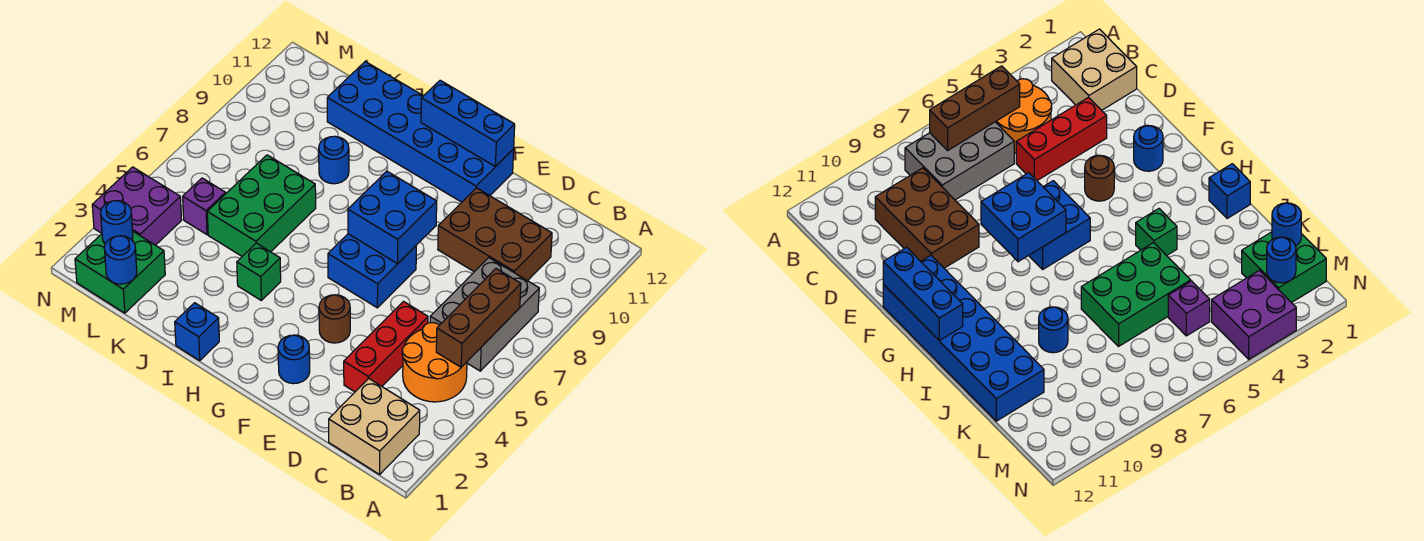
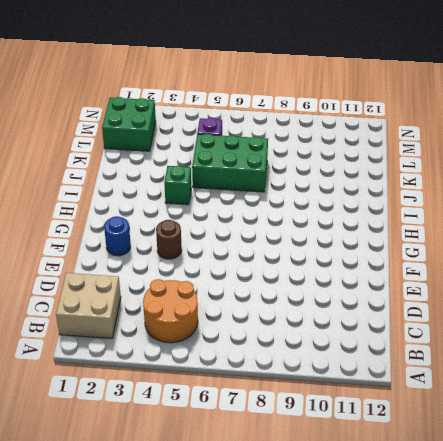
none -> grey 2x3 brick [430,258,539,371]
none -> brown 2x3 brick [438,188,552,281]
none -> red 1x3 brick [344,302,428,392]

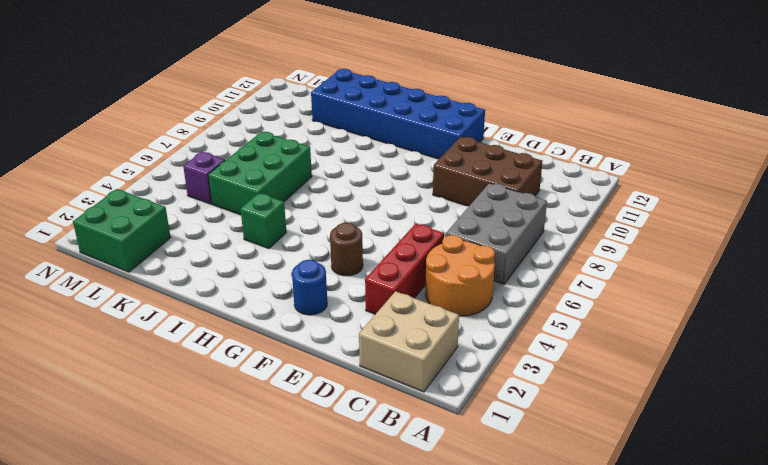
none -> blue 2x2 brick [328,234,416,308]
none -> blue 1x1 brick [175,303,219,360]
none -> blue 1x1 round brick [319,136,349,184]

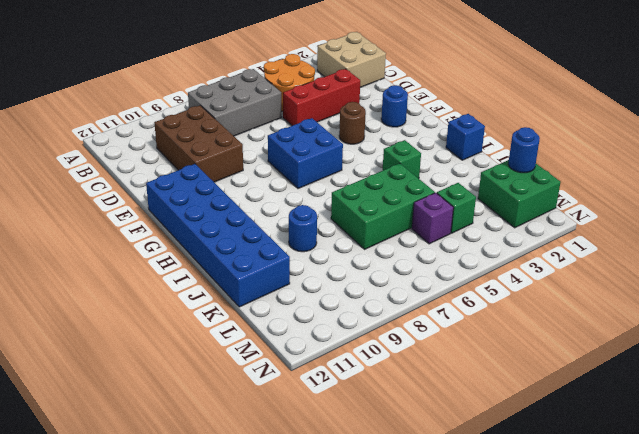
green 1x1 brick [437,183,476,233] -> none
none -> purple 2x2 brick [92,167,182,245]
none -> brown 1x3 brick [436,269,521,367]
none -> blue 2x2 brick [348,171,437,264]

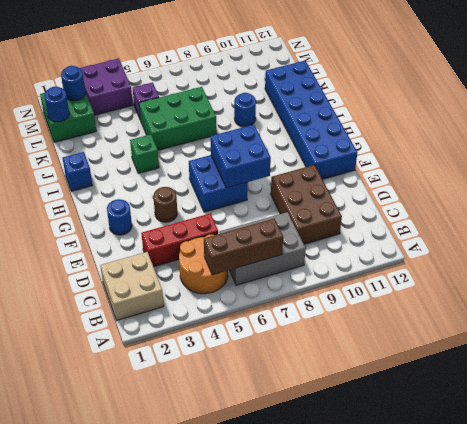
none -> blue 1x3 brick [421,80,515,167]

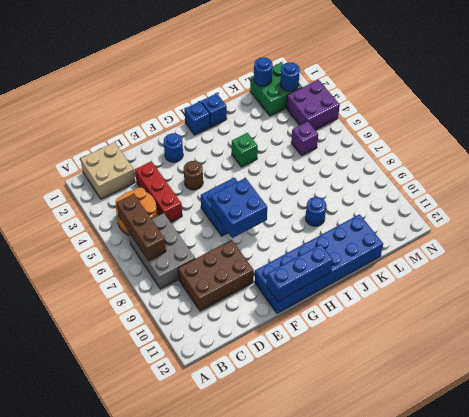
blue 1x1 brick [184,101,210,135] -> none
none -> green 2x3 brick [207,155,316,256]

